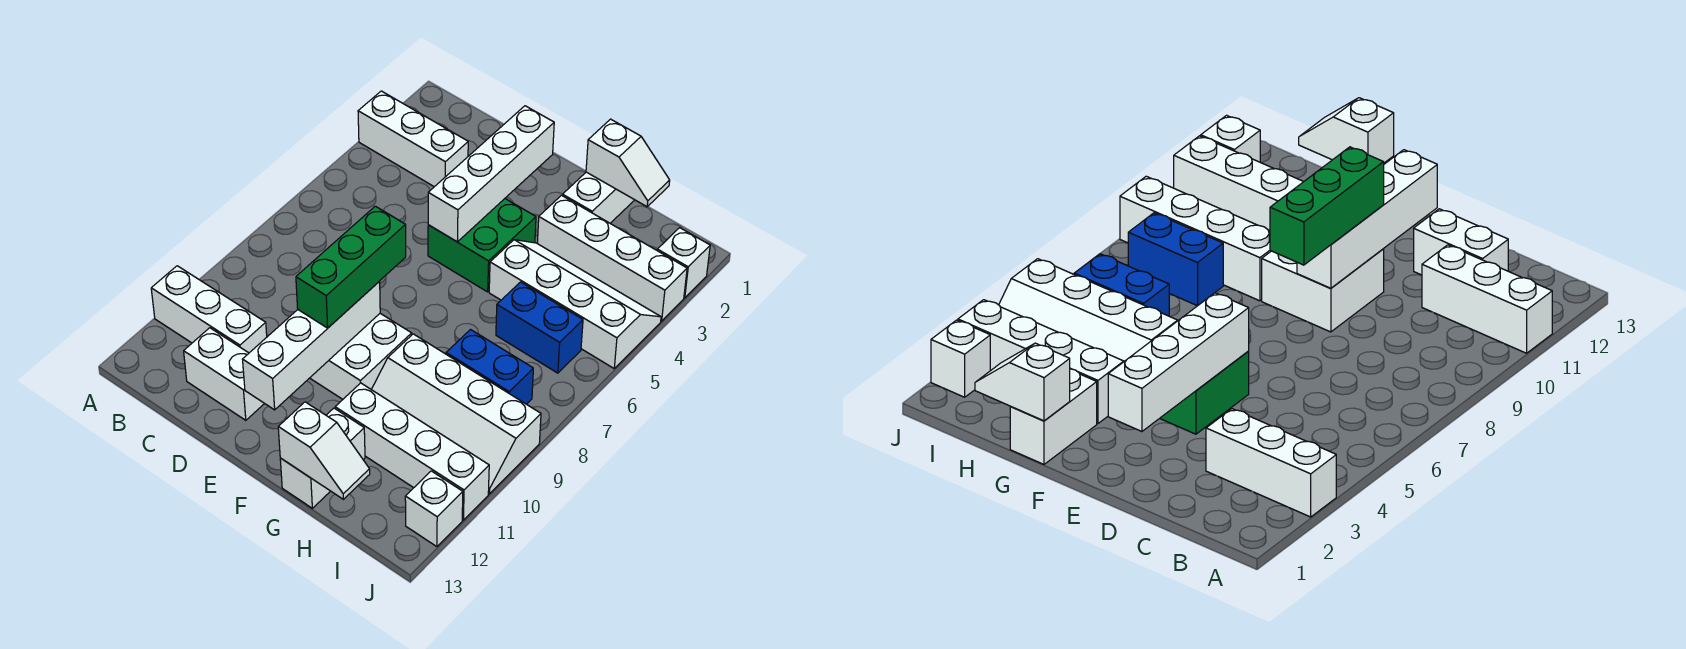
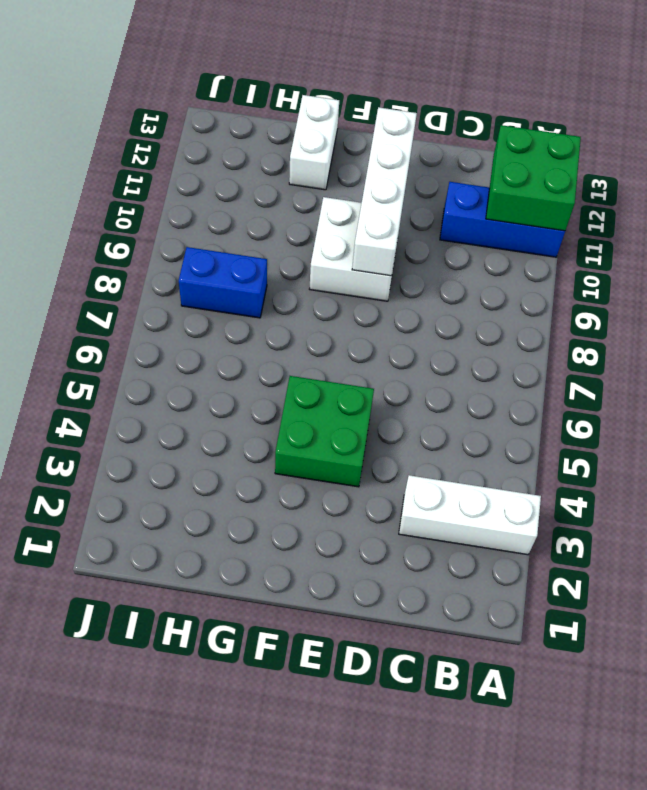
blue 1x3 brick [440,182,565,257] -> white 1x3 brick [151,266,267,353]
green 2x2 brick [486,125,581,231] -> none
none -> white 1x2 brick [184,328,264,420]
none -> white 1x2 brick [562,172,634,223]
none -> white 1x4 brick [537,195,687,321]

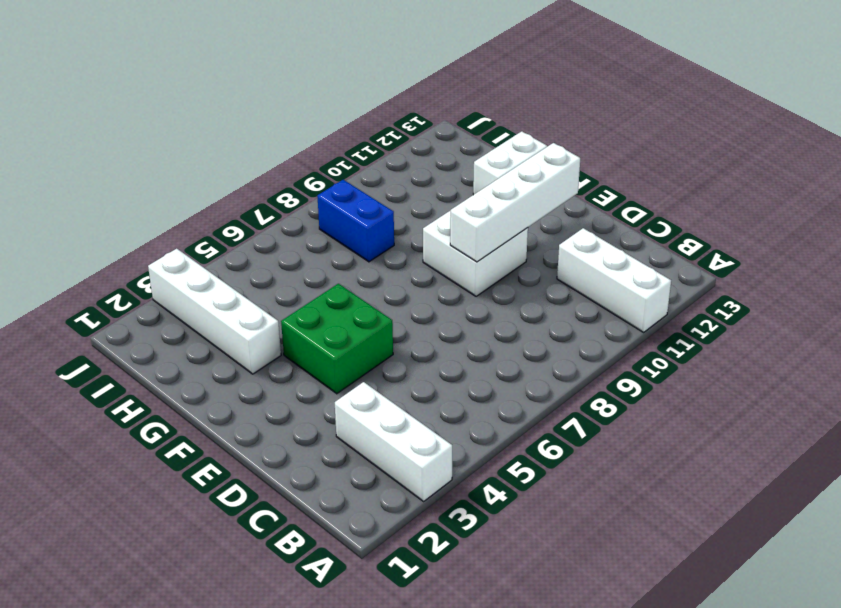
none -> white 1x2 brick [184,328,264,420]
none -> white 1x2 brick [562,172,634,223]
none -> white 2x4 slope [489,240,661,368]

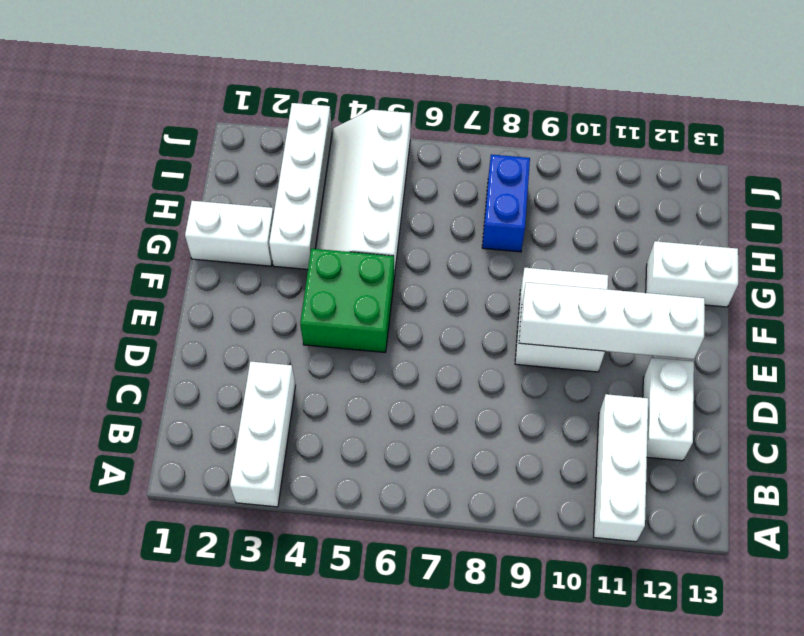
none -> white 2x4 slope [371,334,541,494]
none -> white 1x4 brick [335,383,489,520]
none -> blue 1x2 brick [496,282,583,373]

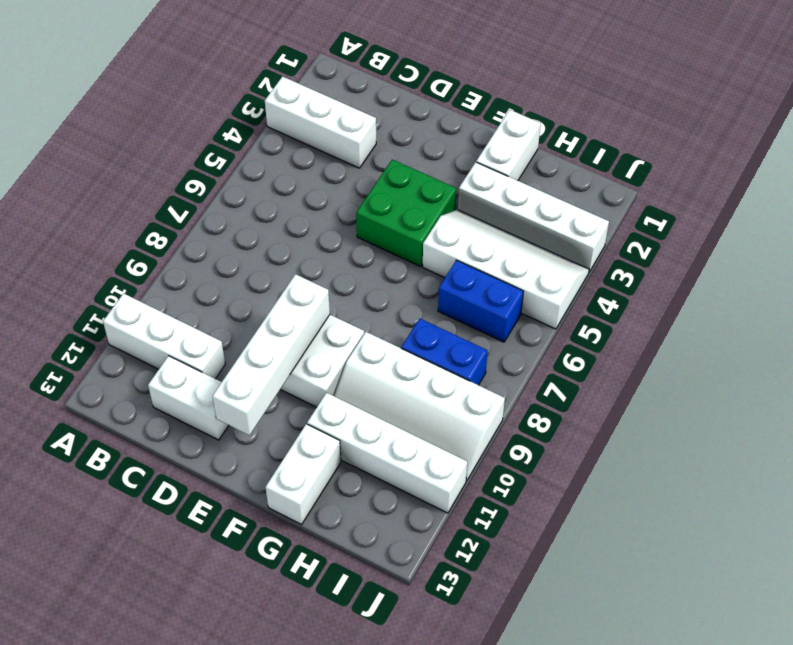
none -> white 1x1 brick [657,228,710,298]
none -> white 1x1 brick [405,471,463,547]
none -> white 1x4 brick [428,106,554,242]

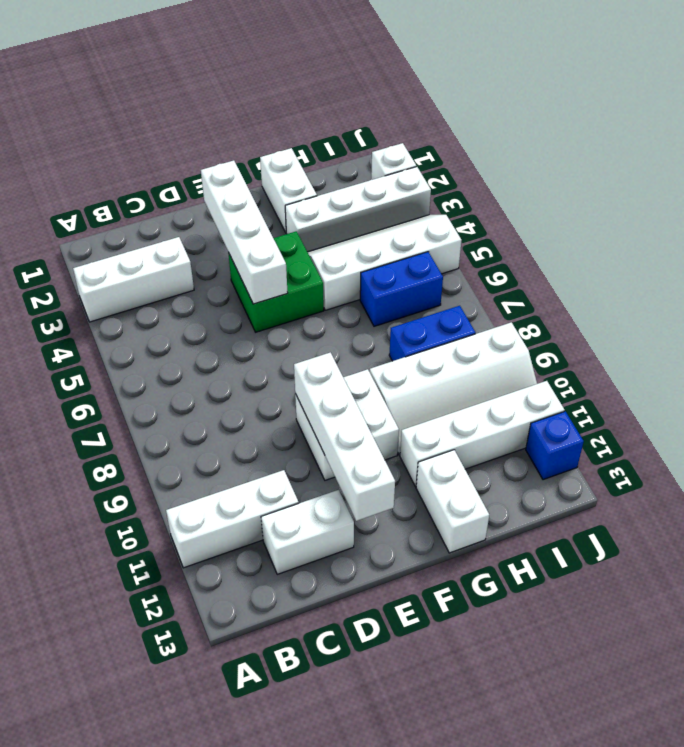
blue 1x1 brick [526,411,584,480] -> white 1x1 brick [405,471,463,547]
none -> white 1x2 slope [586,119,670,207]
none -> white 1x2 slope [278,402,370,499]
none -> green 1x3 brick [296,206,406,328]

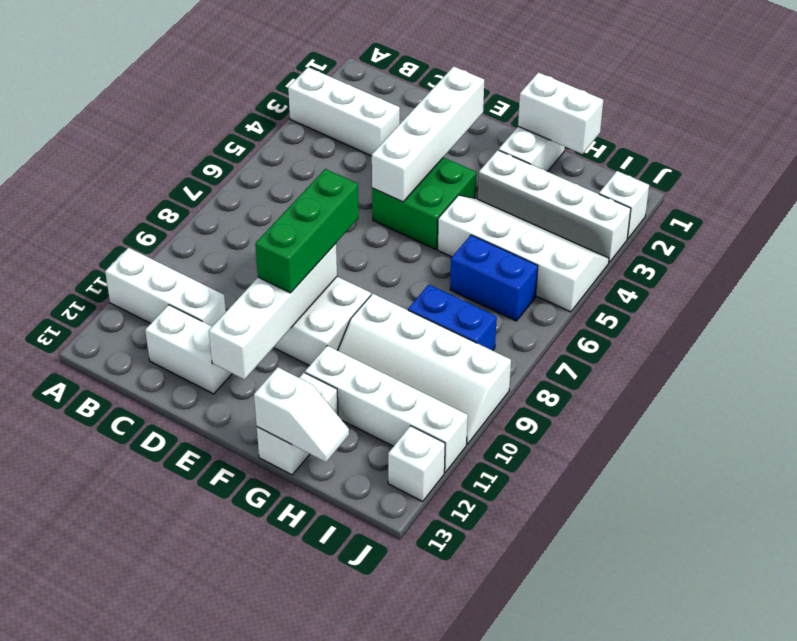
white 1x2 brick [518,72,603,154] -> white 1x2 slope [586,119,670,207]

